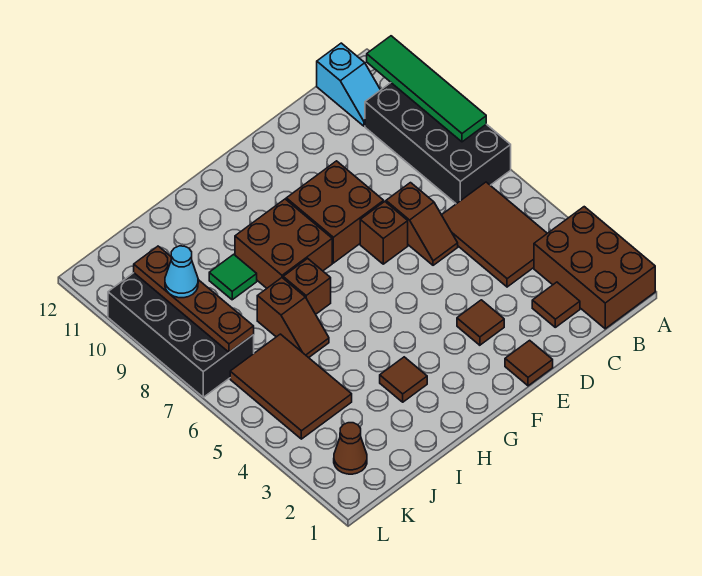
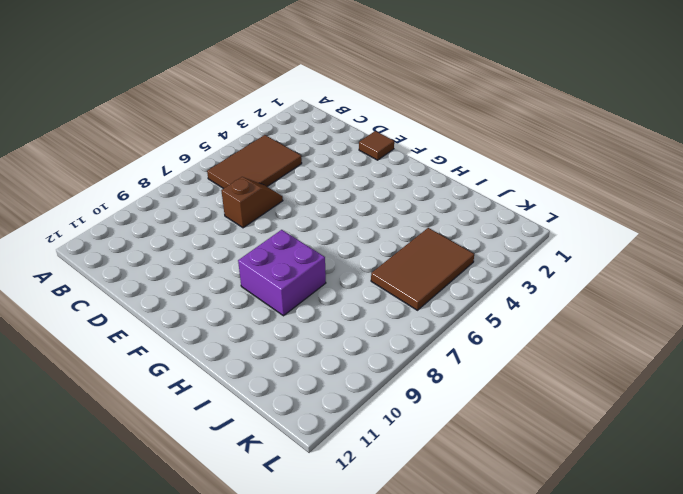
purple 2x2 brick [238,230,326,316] -> brown 2x2 brick [235,199,332,288]
none -> brown 2x3 brick [534,207,655,329]
none -> black 2x4 brick [365,83,511,204]
none -> cyan 1x2 slope [317,43,380,126]

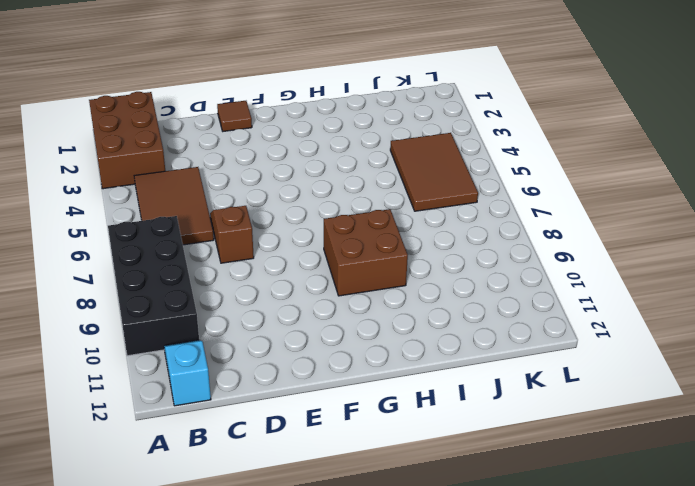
none -> brown 1x1 tile [532,282,580,327]
none -> brown 1x1 tile [457,300,504,345]
none -> brown 1x1 brick [360,202,408,264]

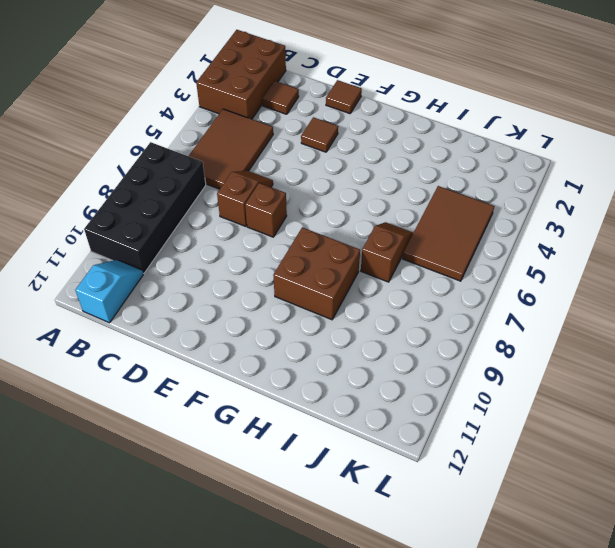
none -> brown 2x2 brick [286,161,384,263]
none -> brown 1x1 tile [380,357,427,402]
none -> brown 1x1 brick [283,258,331,314]

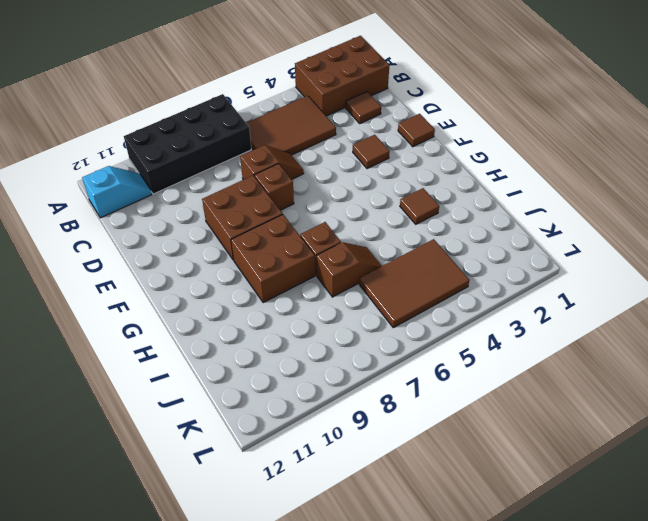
none -> green 1x1 tile [209,254,257,300]
none -> brown 1x1 cone [334,423,367,474]
none -> black 2x4 brick [108,273,254,397]

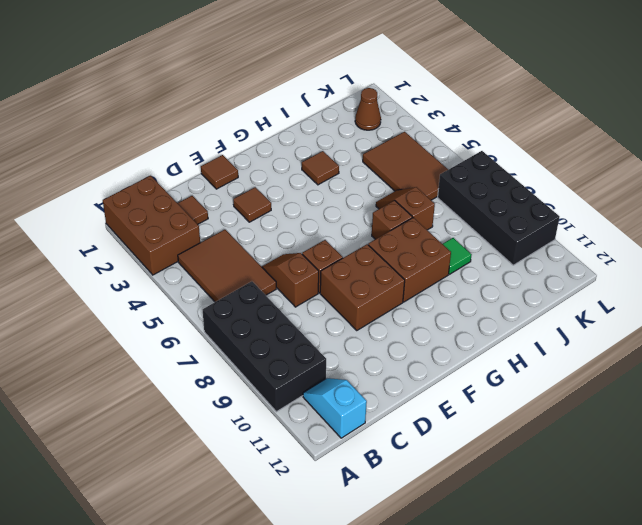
none -> green 1x4 tile [367,36,486,142]
none -> brown 1x4 plate [134,246,254,352]
none -> cyan 1x1 cone [165,246,198,298]

